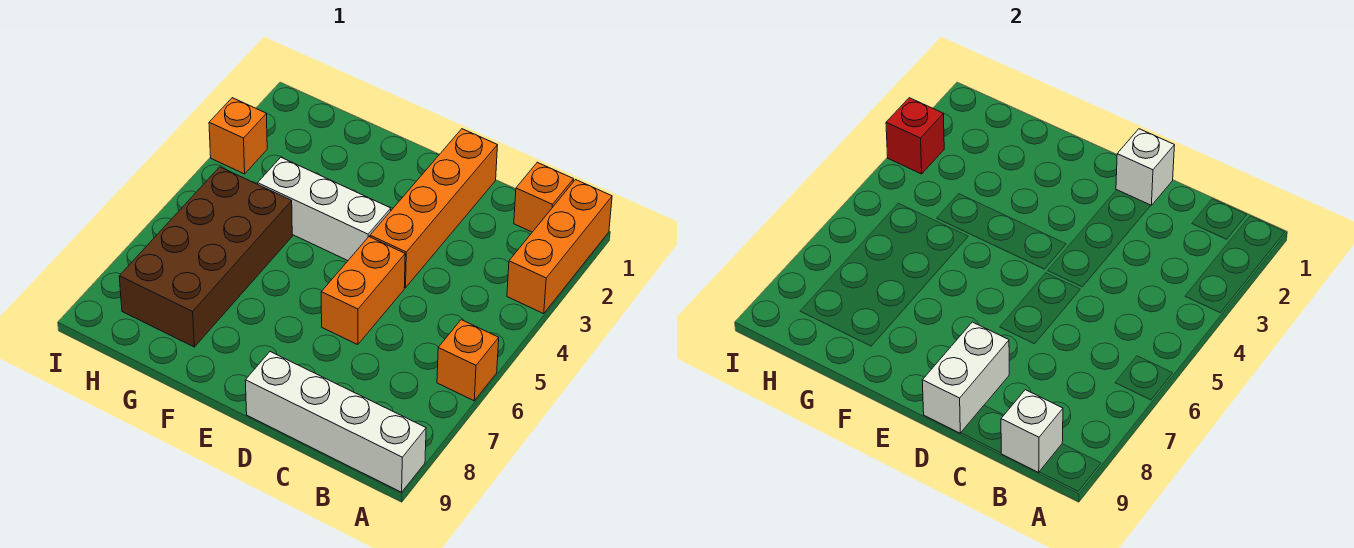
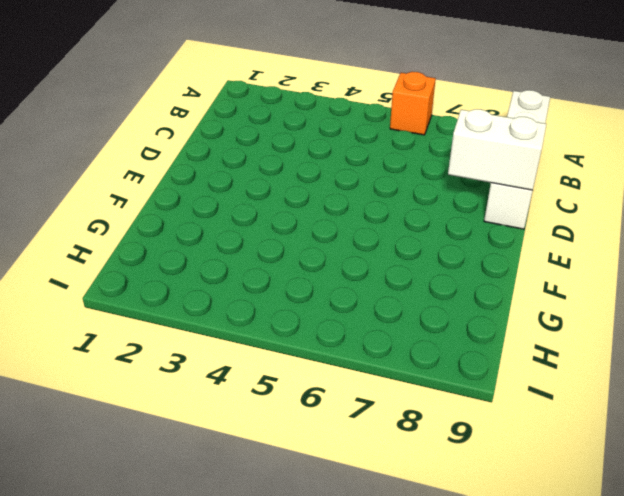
none -> orange 1x3 brick [507,180,612,314]
none -> orange 1x1 brick [514,162,574,232]
none -> orange 1x4 brick [370,129,497,288]

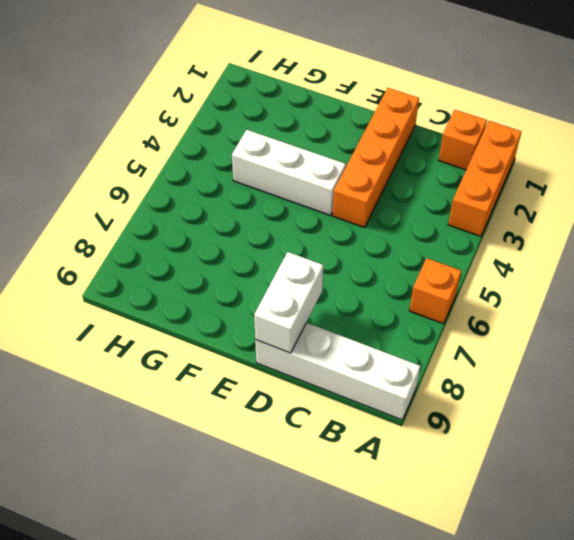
none -> orange 1x2 brick [321,237,405,345]
none -> brown 2x4 brick [119,167,292,347]
none -> orange 1x1 brick [209,98,267,174]

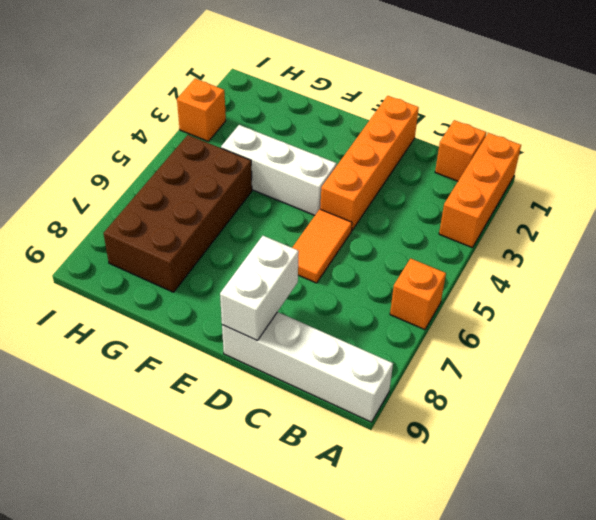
orange 1x2 tile [292,209,352,283] -> orange 1x2 brick [321,237,405,345]
none -> white 1x1 brick [1001,390,1063,472]
none -> white 1x1 brick [1116,129,1174,205]
none -> red 1x1 brick [886,98,944,174]

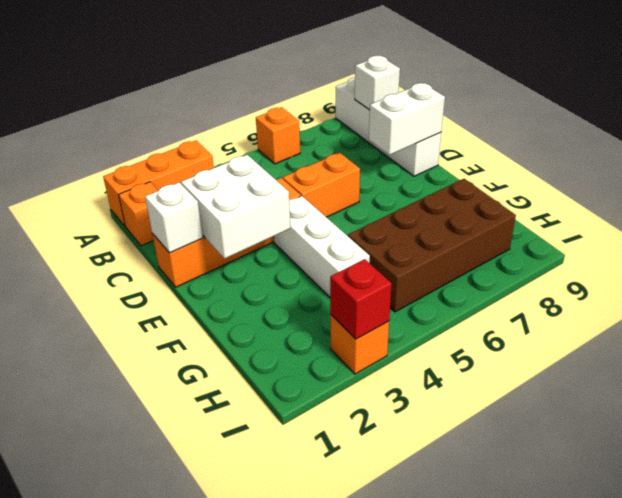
white 2x2 brick [181,155,291,258] -> none

